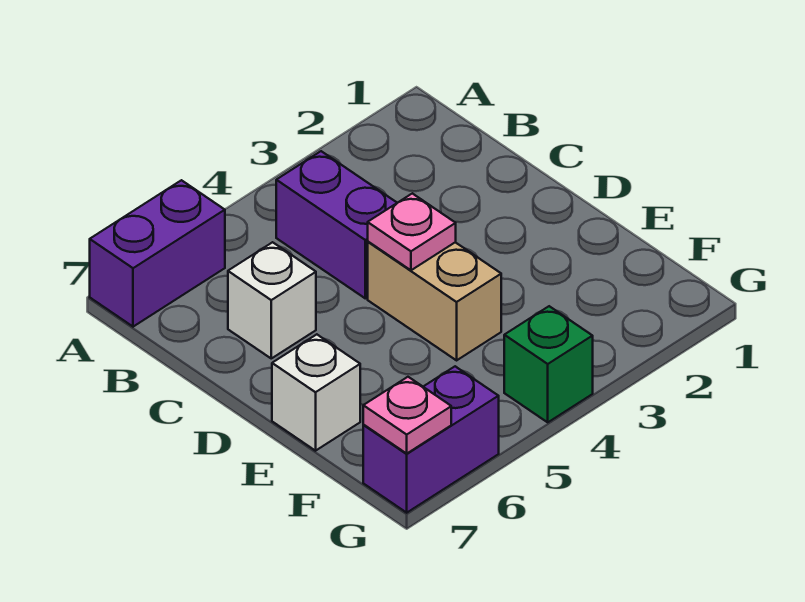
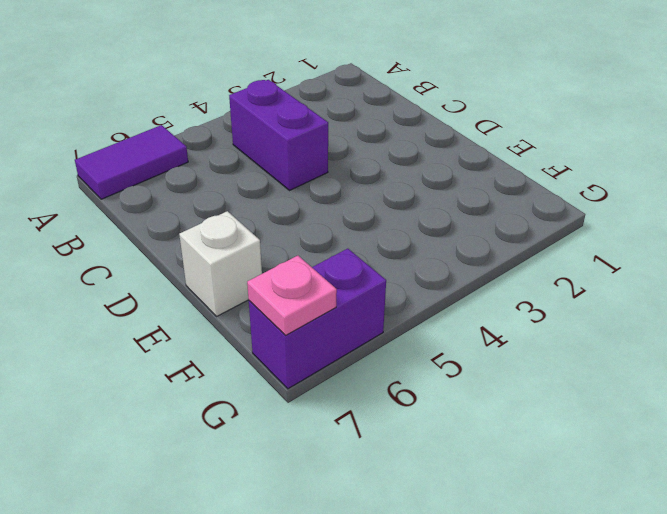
purple 1x2 tile [75,125,188,199] -> purple 1x2 brick [90,180,225,327]
none -> white 1x1 brick [228,242,316,358]
none -> tan 1x2 brick [368,242,501,360]

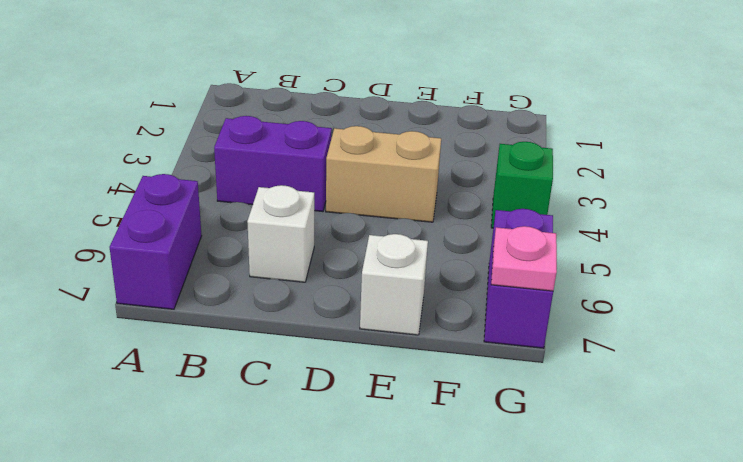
none -> pink 1x1 plate [368,193,456,270]

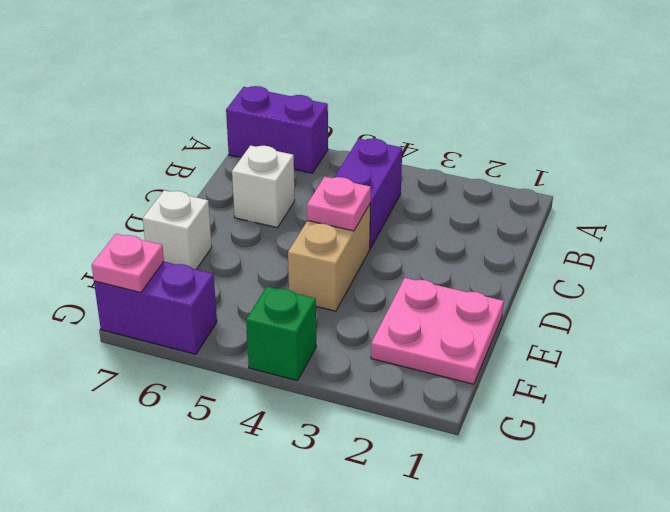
pink 2x2 plate [371,278,504,384] -> none

